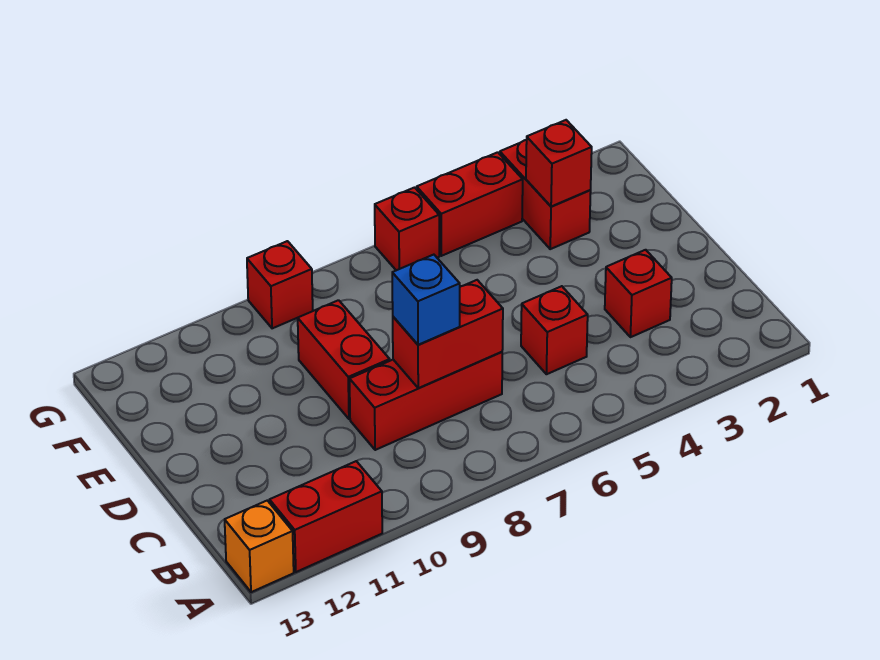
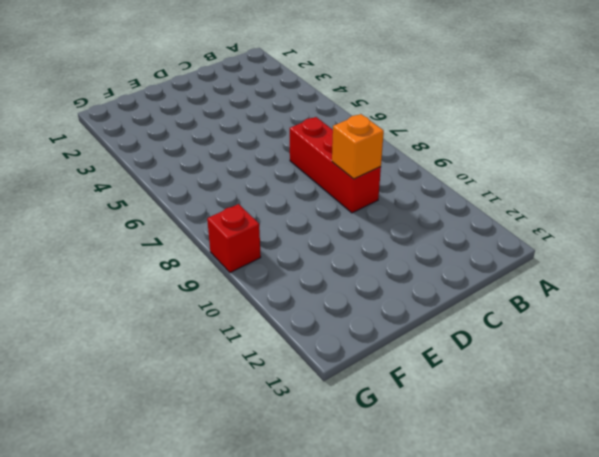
orange 1x1 brick [332,114,384,179] -> orange 1x1 brick moved to [225,501,294,592]
none -> red 1x2 brick [270,461,382,572]
none -> red 1x1 brick [605,250,672,337]
none -> red 1x1 brick [521,286,588,374]

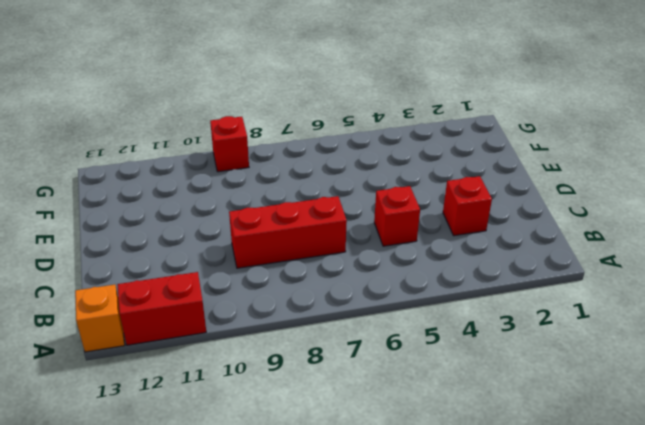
none -> red 1x2 brick [298,300,390,419]
none -> red 1x2 brick [500,140,591,249]
none -> red 1x2 brick [417,152,523,256]

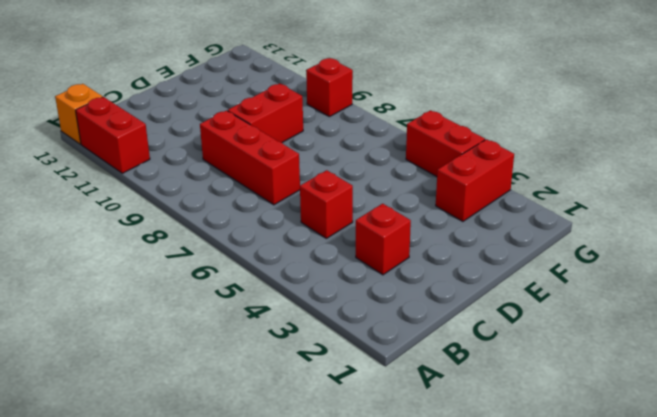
none -> red 1x1 brick [375,188,439,270]
none -> red 1x2 brick [393,280,503,388]
none -> red 1x1 brick [526,120,592,207]

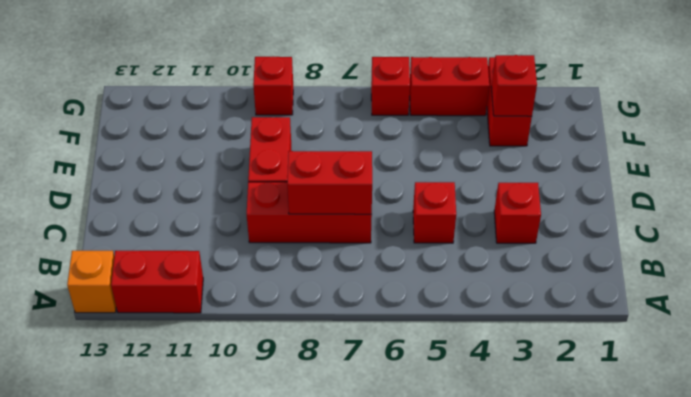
none -> blue 1x1 brick [392,255,460,345]

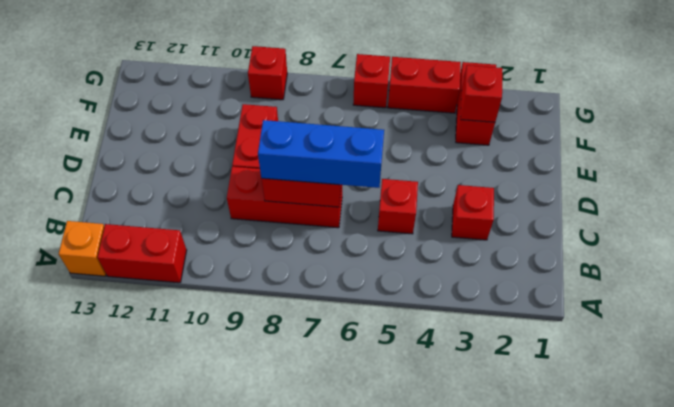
blue 1x3 brick [258,120,384,188] -> blue 1x1 brick [392,255,460,345]

